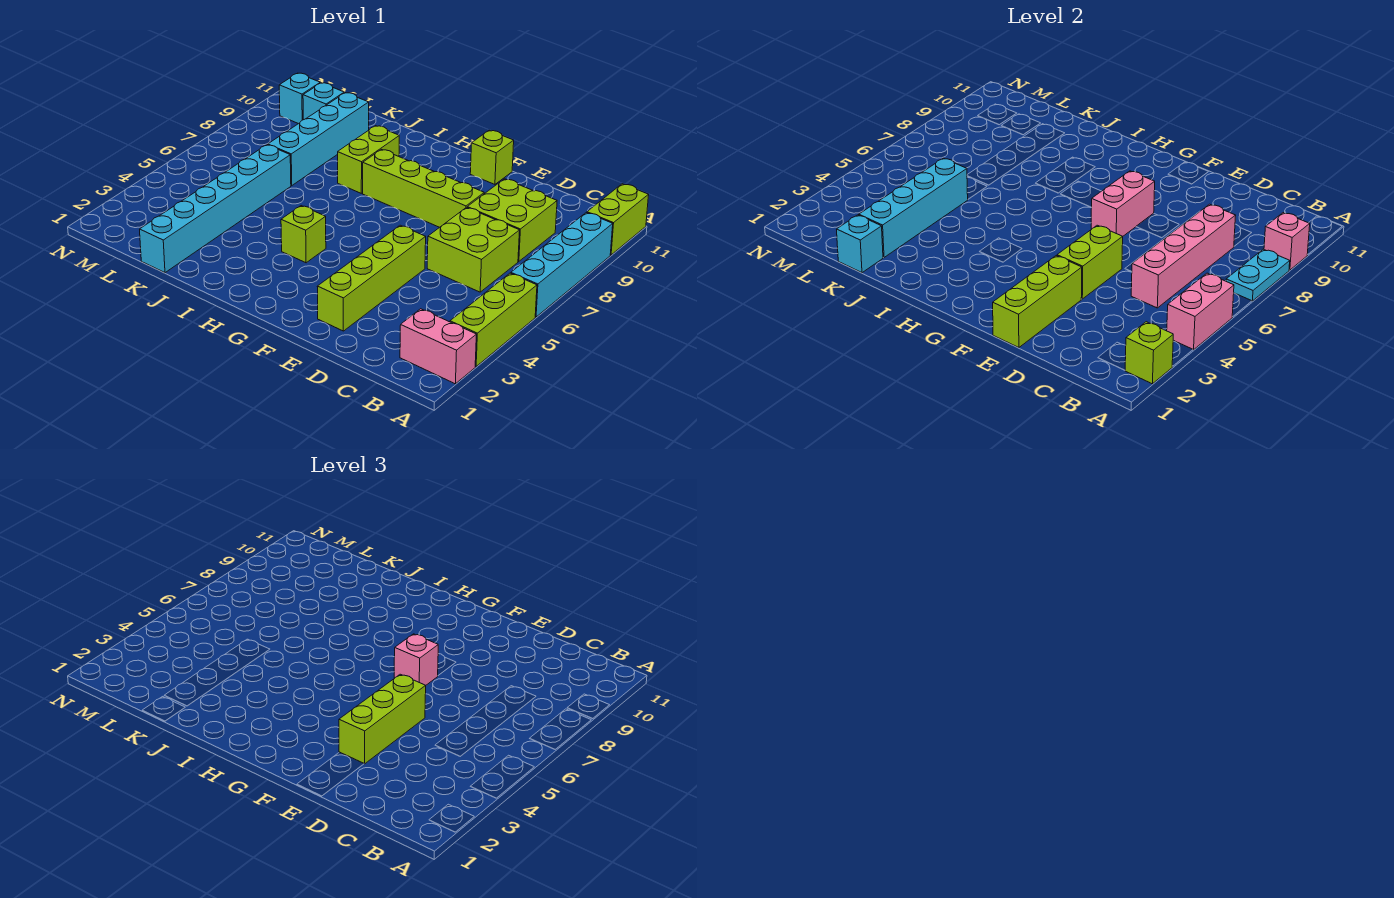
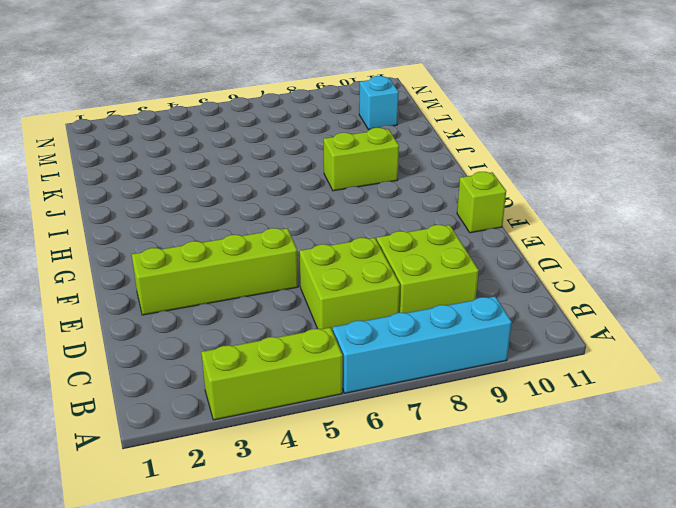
none -> pink 1x2 brick [400,309,476,384]
none -> lime 1x2 brick [587,184,649,255]
none -> lime 1x4 brick [363,149,484,227]

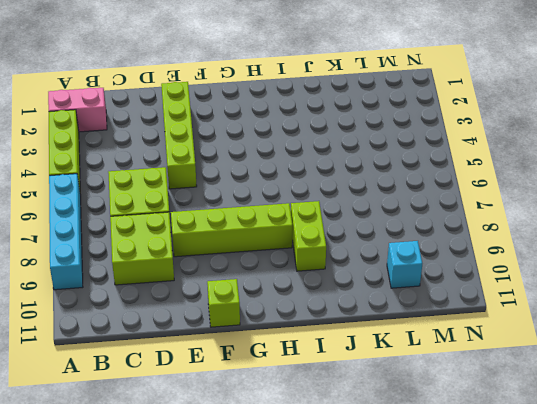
none -> lime 1x2 brick [587,184,649,255]
none -> lime 1x1 brick [281,206,326,263]
none -> cyan 1x6 brick [140,145,291,273]

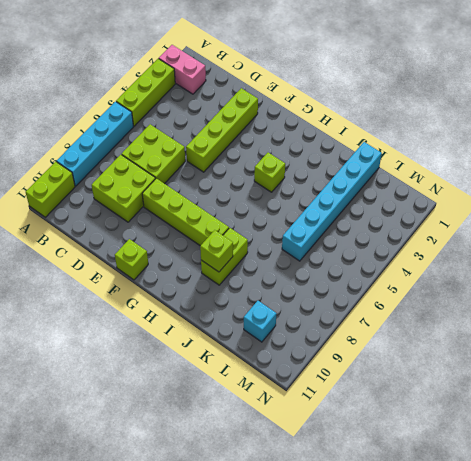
lime 1x1 brick [200,230,233,272] -> lime 1x1 brick moved to [1125,322,1173,384]
none -> cyan 1x4 brick [268,93,369,186]
none -> cyan 1x1 brick [279,73,320,124]
none -> pink 1x2 brick [1167,273,1234,350]

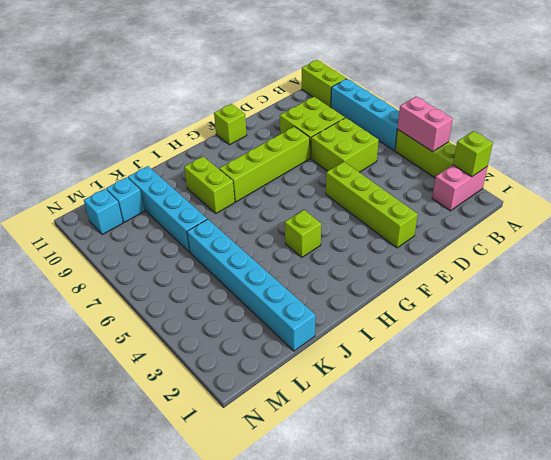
none -> cyan 1x2 plate [1226,249,1290,301]
none -> pink 1x1 brick [1264,213,1310,270]
none -> pink 1x4 brick [1131,204,1236,308]

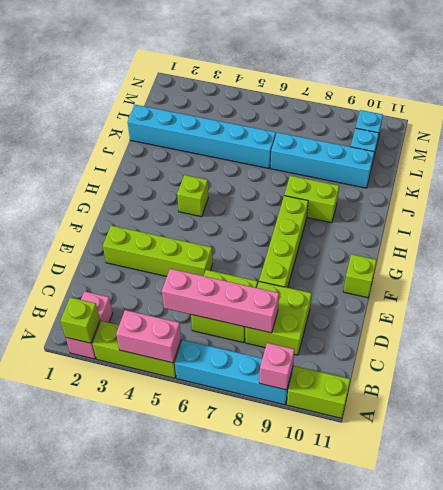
none -> cyan 1x2 plate [1226,249,1290,301]
none -> lime 1x3 brick [993,256,1082,348]
none -> lime 1x2 brick [1057,225,1123,299]

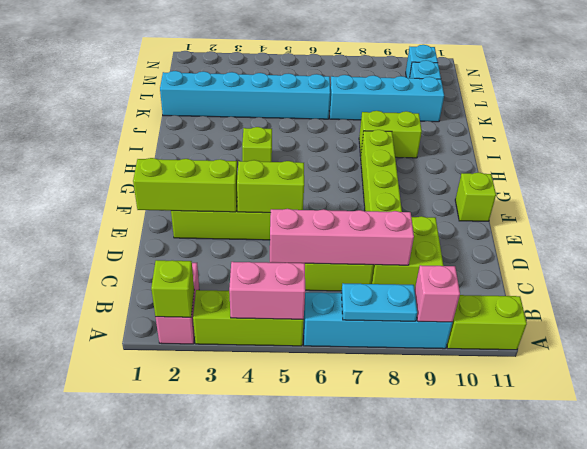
none -> pink 1x2 brick [1091,171,1155,236]
none -> cyan 1x1 brick [837,215,883,273]
none -> cyan 1x4 brick [859,158,968,257]

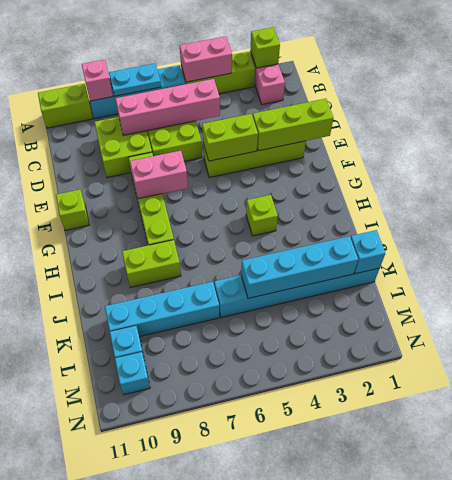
none -> lime 1x3 brick [339,674,426,764]
none -> pink 1x1 brick [394,634,438,685]

